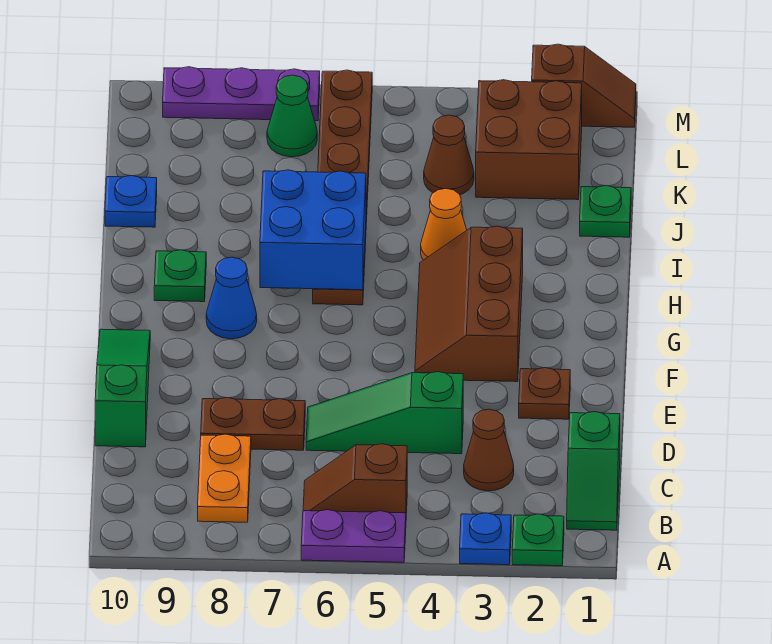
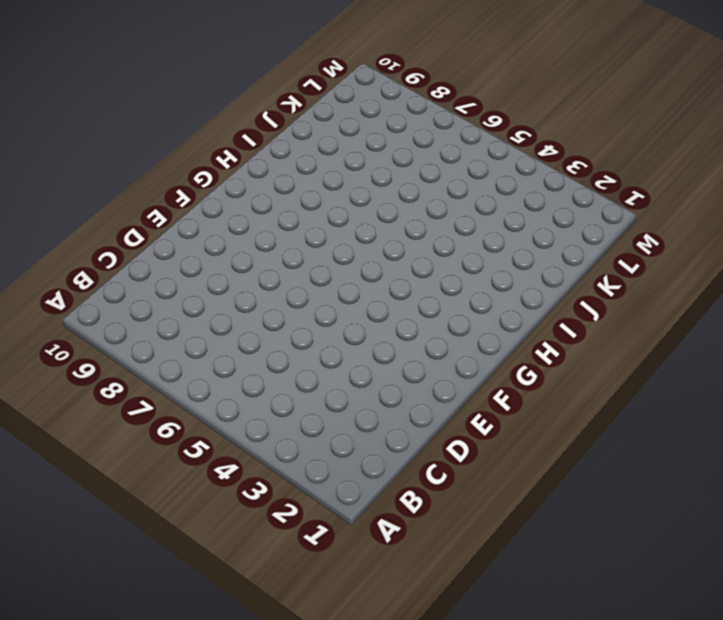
none -> green 1x1 plate [512,514,564,566]
none -> blue 1x1 plate [460,513,511,565]
none -> purple 1x2 plate [301,510,406,562]

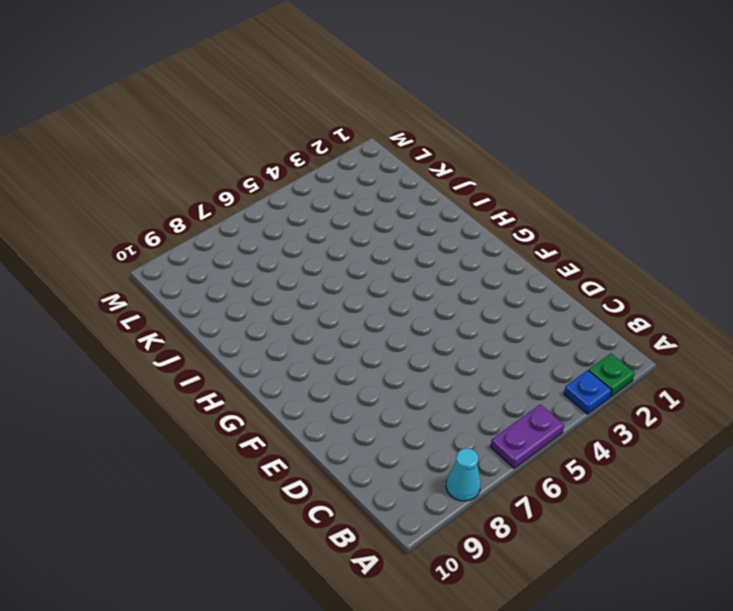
cyan 1x1 cone [446,448,481,501] -> none
none -> green 1x2 slope [567,412,620,530]
none -> brown 1x2 slope [303,444,407,513]
none -> orange 1x2 plate [198,434,251,522]

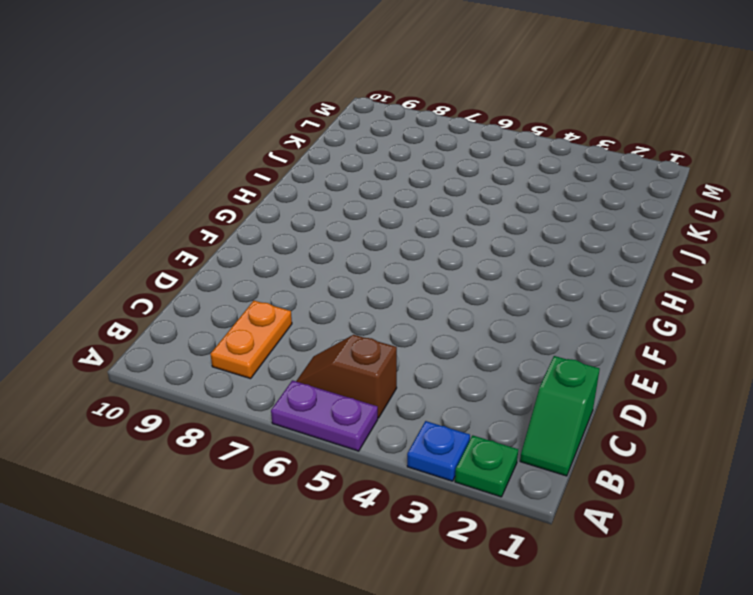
none -> brown 1x1 cone [464,409,514,491]
none -> green 1x3 slope [306,372,463,454]
none -> brown 1x2 plate [201,398,305,450]

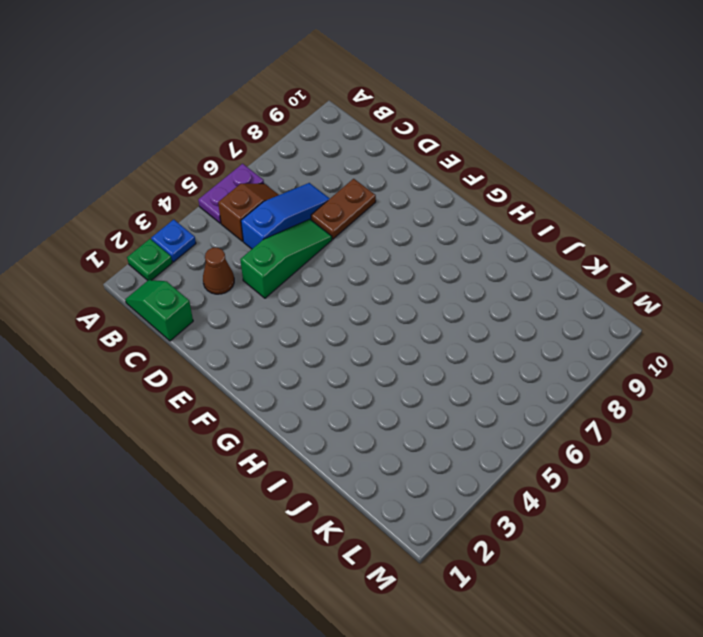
blue 1x3 slope [241,183,330,249] -> none
none -> orange 1x2 plate [198,434,251,522]
none -> green 1x3 slope [95,329,150,447]
none -> brown 1x1 plate [519,368,570,419]

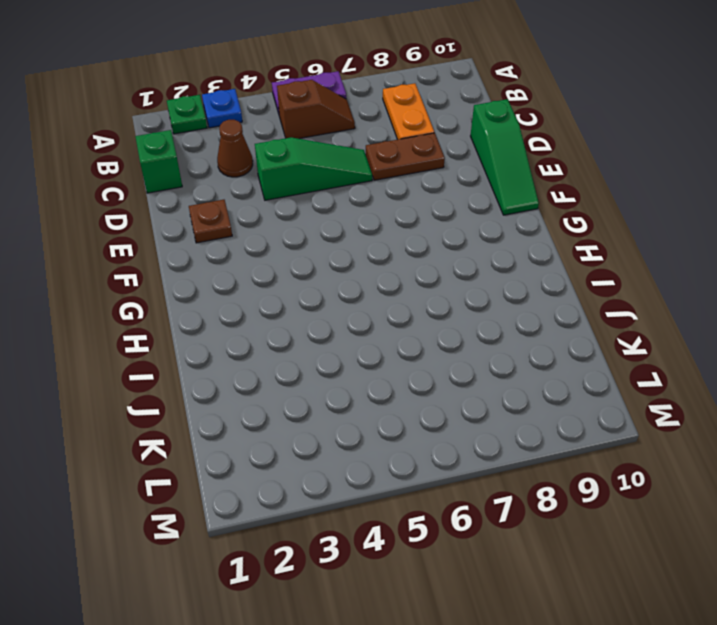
none -> brown 2x3 slope [415,226,523,382]
none -> blue 1x1 cone [206,257,257,339]
none -> brown 1x6 plate [313,70,372,305]

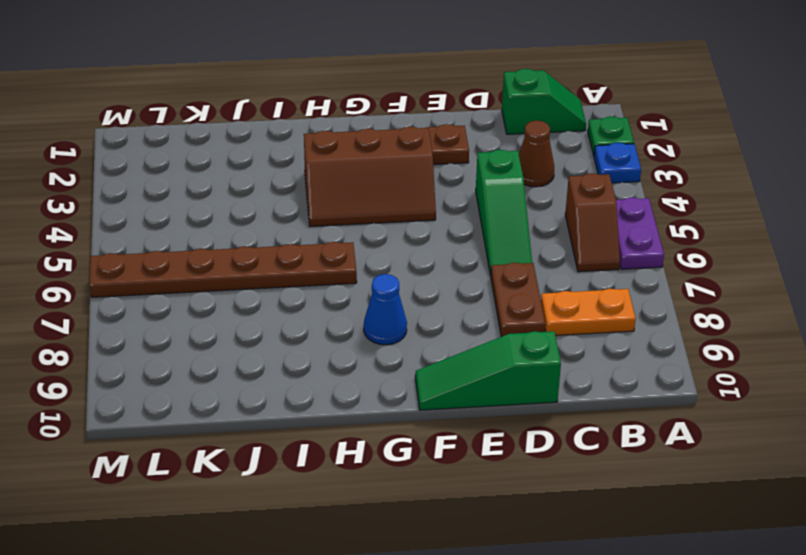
none -> green 1x1 plate [154,250,206,302]
none -> orange 1x1 cone [421,189,467,260]
none -> green 1x1 plate [580,186,631,237]

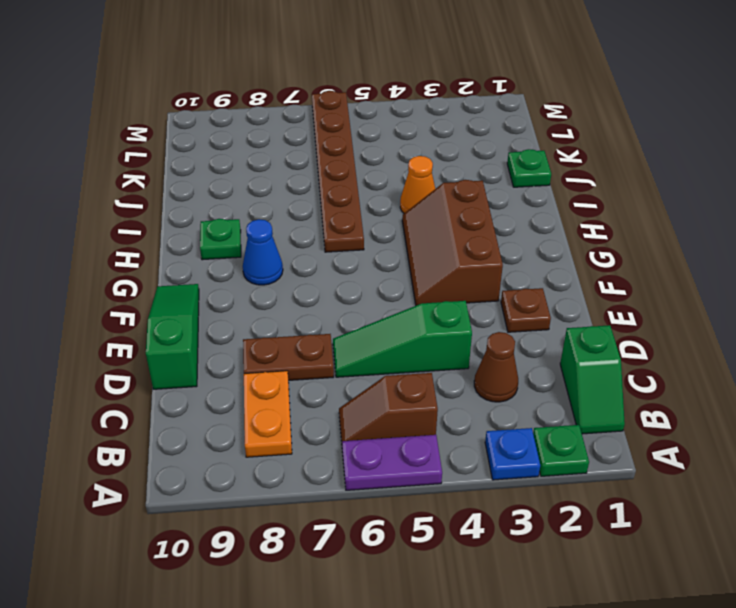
none -> blue 1x1 plate [105,176,157,227]
none -> brown 2x2 brick [476,80,582,200]
none -> brown 1x1 cone [424,115,474,195]

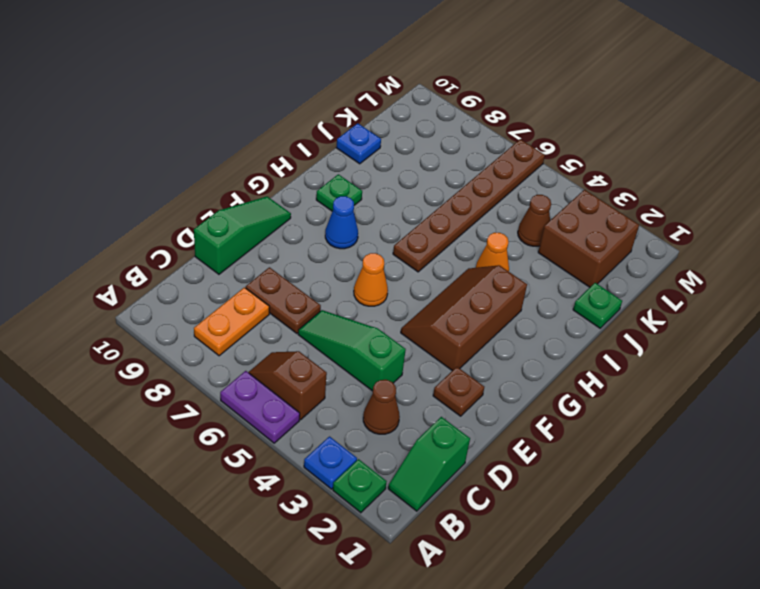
orange 1x1 cone [354,253,388,306] -> none
none -> green 1x1 cone [267,75,317,157]
none -> brown 1x2 slope [532,44,636,127]
none -> purple 1x3 plate [163,67,320,121]

